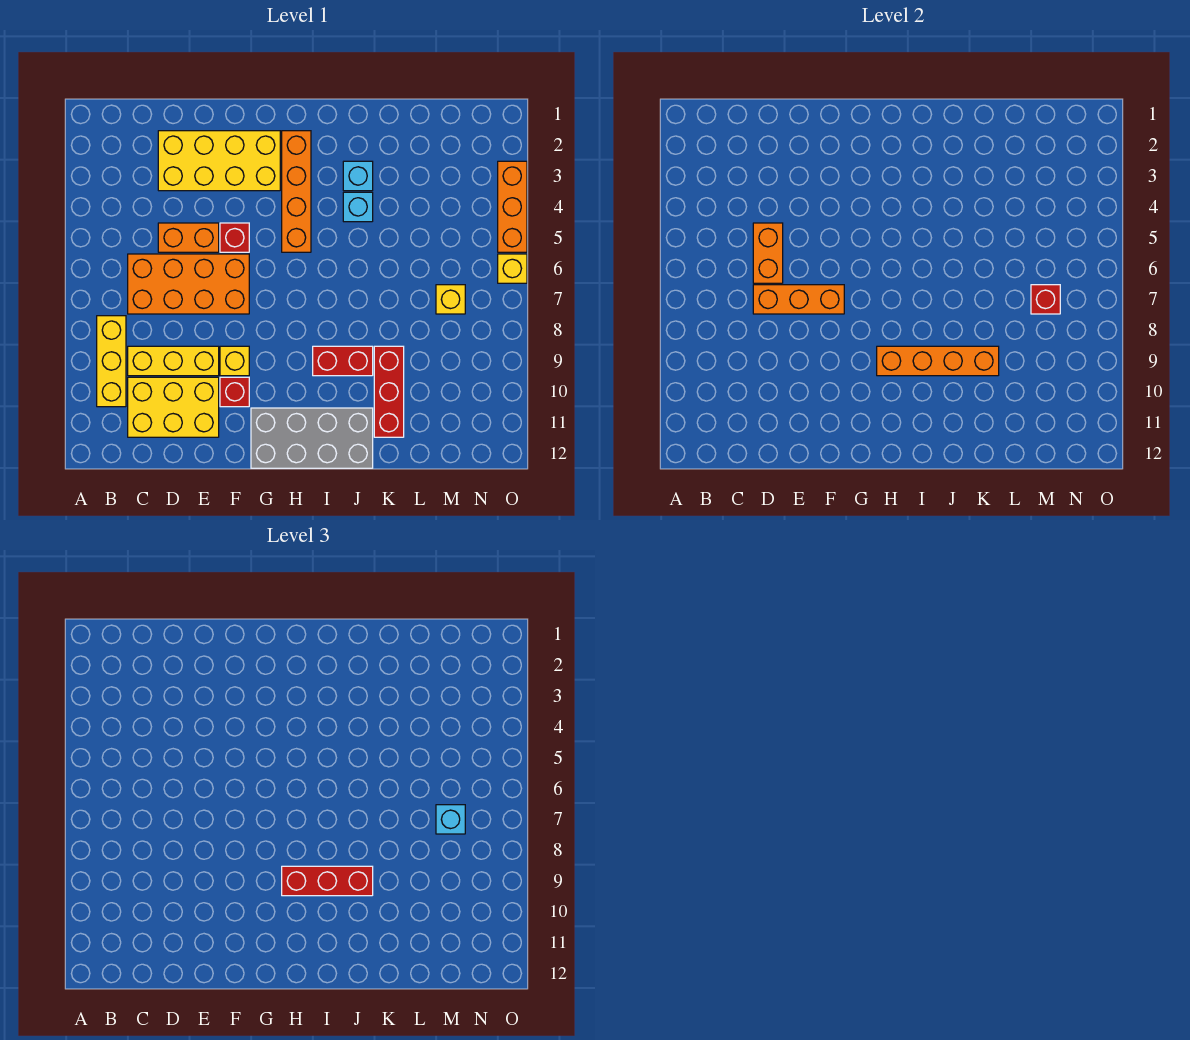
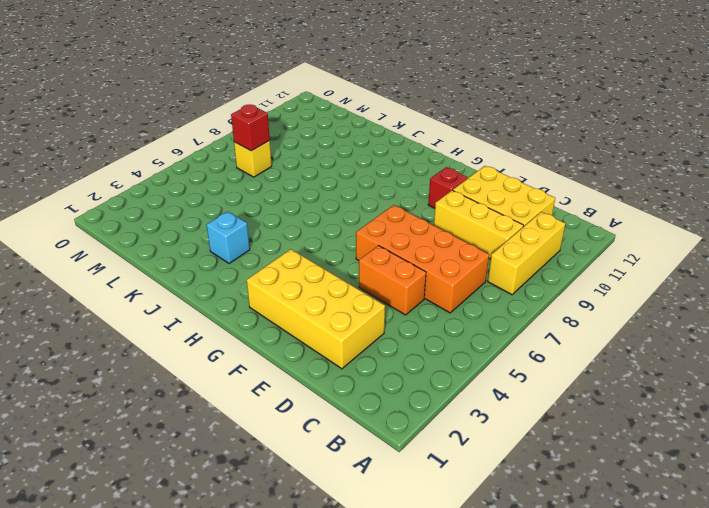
none -> red 1x1 brick [220,223,249,252]
none -> yellow 1x1 brick [220,346,249,376]
none -> grey 2x4 brick [251,408,373,468]

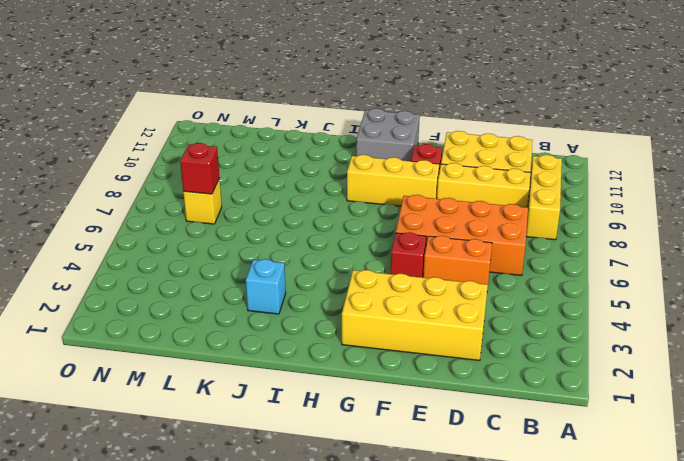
yellow 1x3 brick [347,155,439,206] -> yellow 1x1 brick [220,346,249,376]
grey 2x2 brick [356,108,420,161] -> grey 2x4 brick [251,408,373,468]
none -> orange 1x4 brick [282,131,311,252]
none -> red 1x2 brick [313,346,373,376]
none -> cyan 1x1 brick [343,192,373,222]

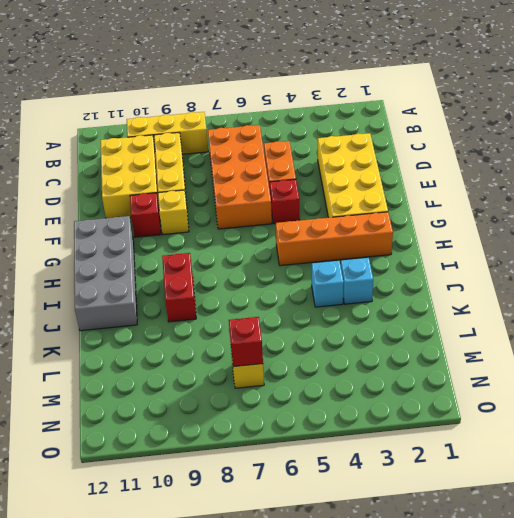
none -> red 1x3 brick [374,346,404,437]
none -> orange 1x3 brick [498,161,527,252]
none -> yellow 1x1 brick [498,254,527,283]

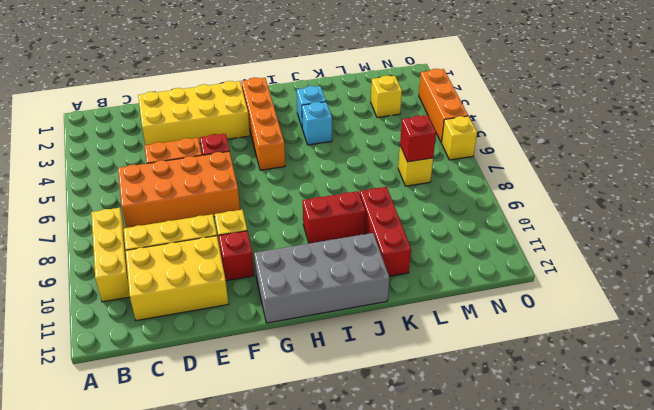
yellow 1x1 brick [371,76,402,117] -> none
none -> orange 1x2 brick [753,223,783,283]
none -> orange 1x3 brick [753,285,844,314]
none -> orange 1x4 brick [877,346,999,376]

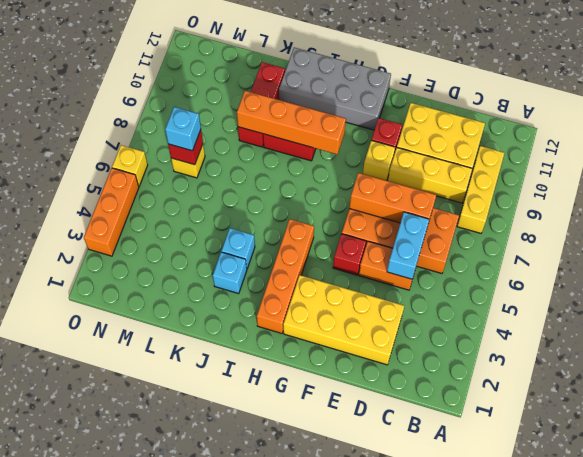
cyan 1x2 brick [387,212,429,279] -> orange 1x2 brick [753,223,783,283]
none -> red 1x3 brick [282,866,373,896]

